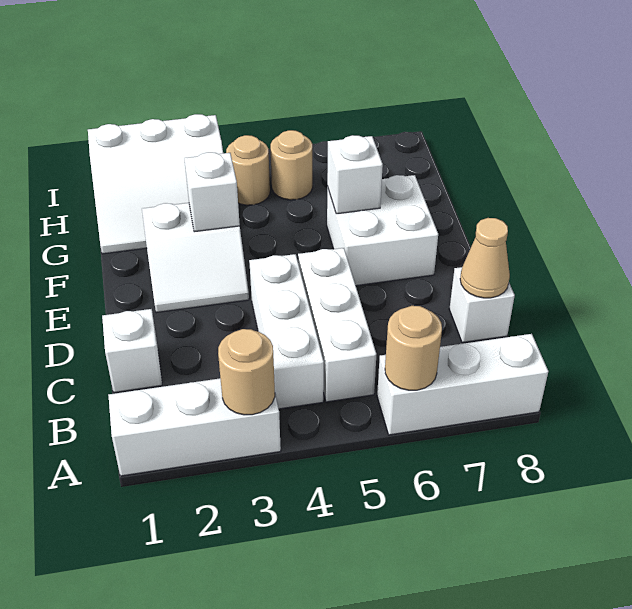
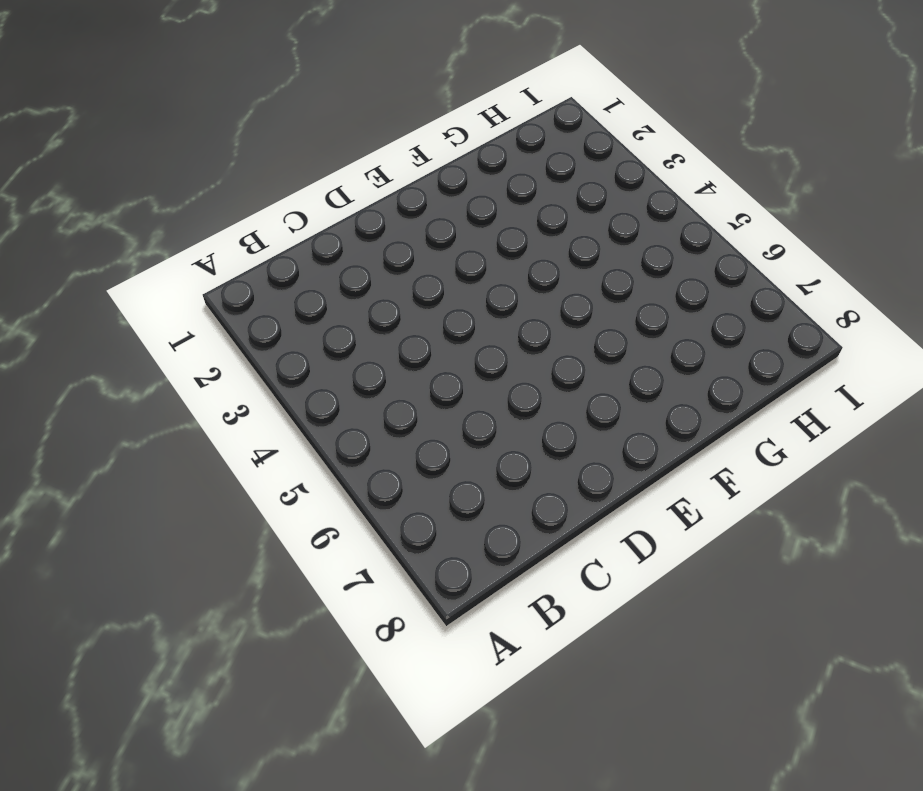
none -> white 1x3 brick [108,378,281,476]
none -> white 1x3 brick [377,334,548,435]
none -> white 1x3 brick [249,254,324,409]

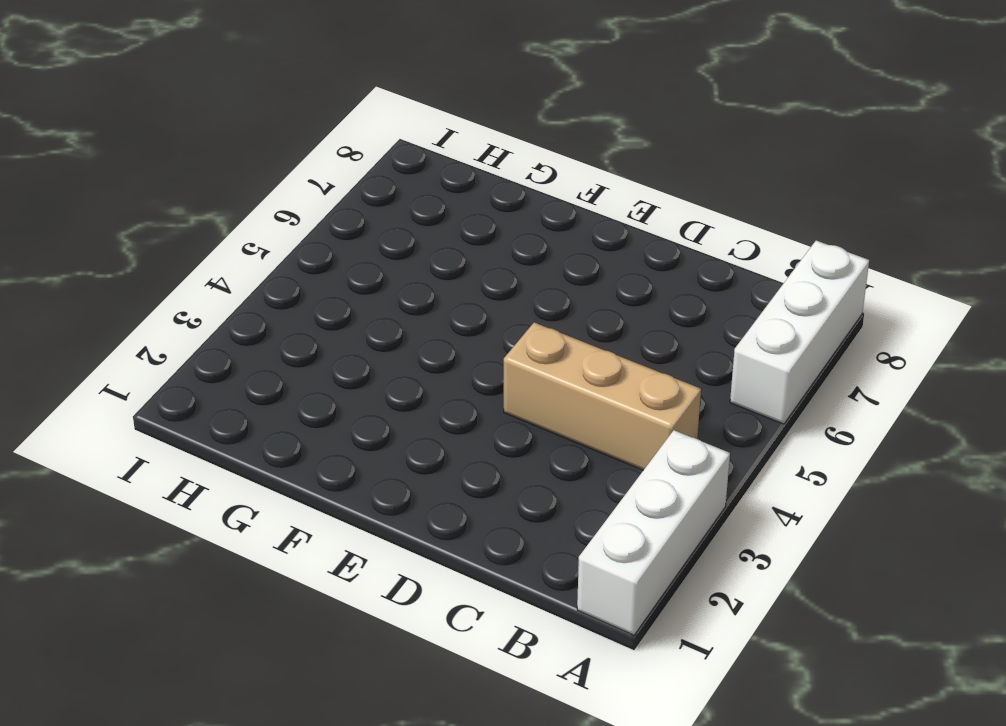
tan 1x3 brick [504,322,701,470] -> white 1x3 brick [249,254,324,409]
none -> white 1x3 brick [298,248,377,402]
none -> white 1x1 brick [102,309,162,393]
none -> white 1x1 brick [449,267,515,343]

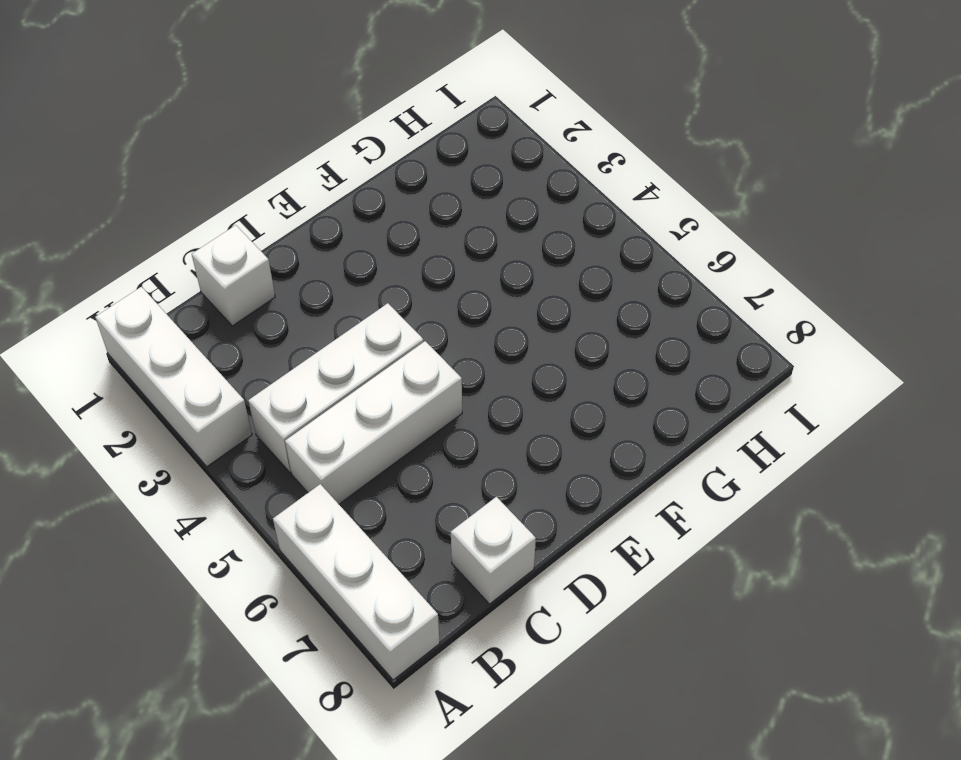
none -> white 2x2 slope [142,203,249,313]
none -> white 2x2 brick [327,175,438,286]
none -> white 3x3 slope [88,114,223,254]

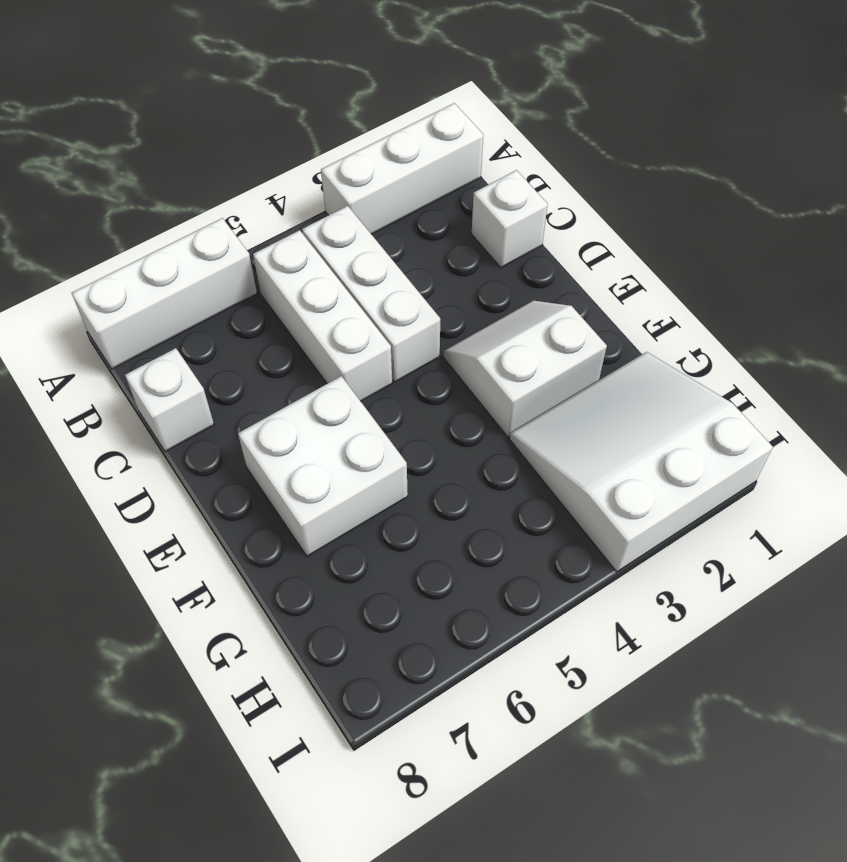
none -> tan 1x1 round brick [226,135,270,205]
none -> tan 1x1 round brick [271,130,313,200]
none -> tan 1x1 round brick [218,329,275,415]

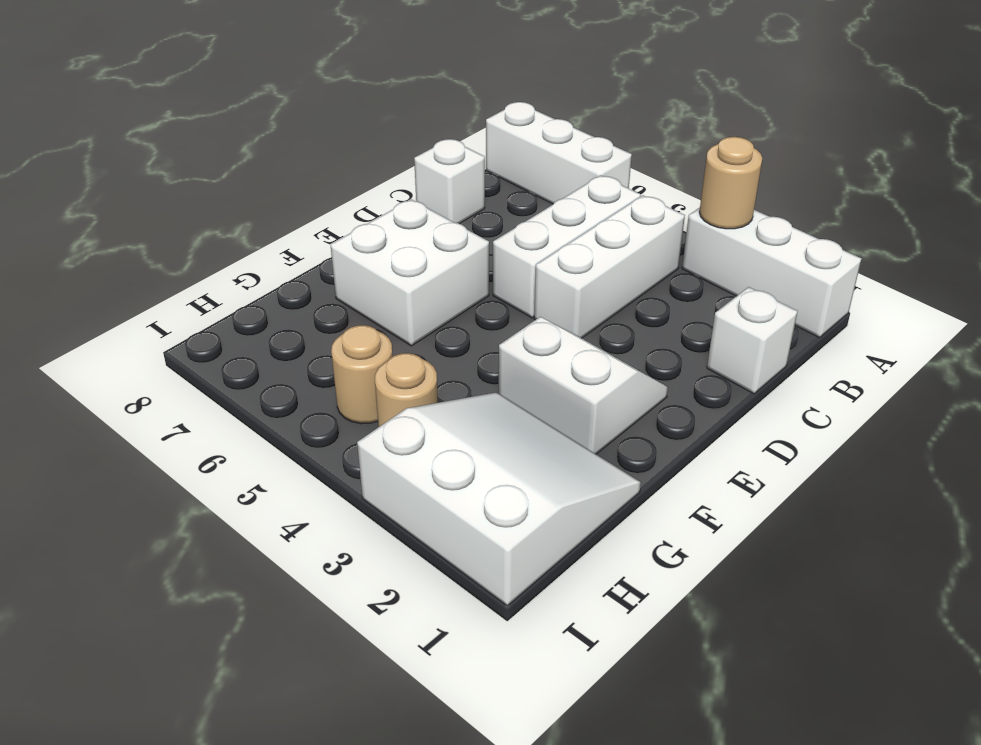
none -> tan 1x1 round brick [385,306,442,390]
none -> tan 1x1 cone [460,218,510,298]
none -> white 1x1 brick [184,152,240,232]

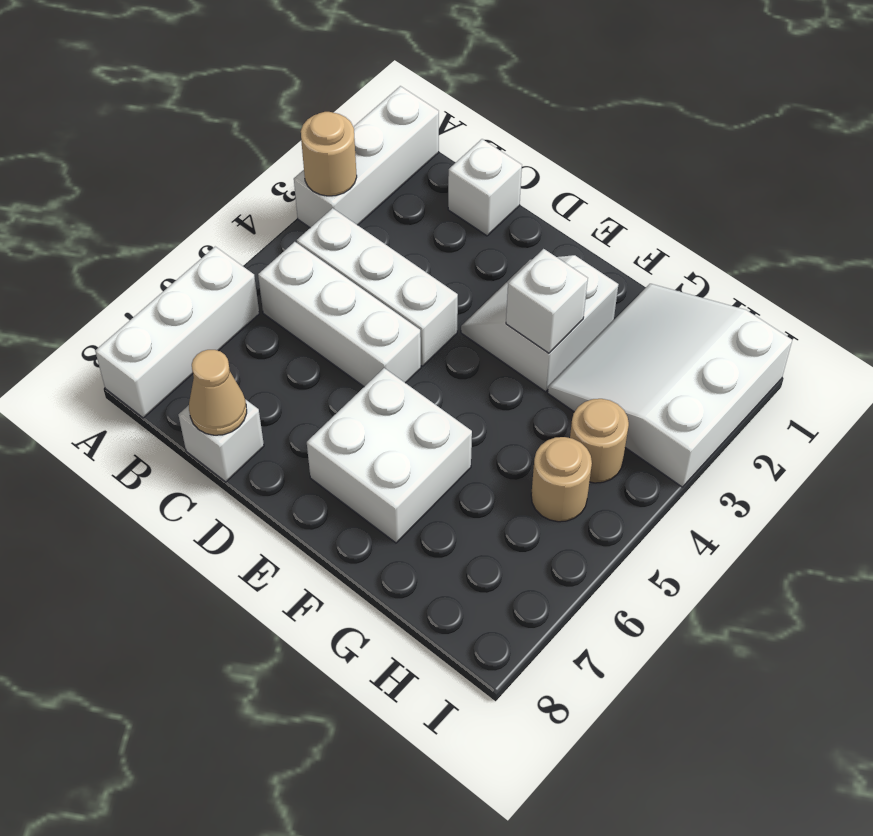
none -> tan 1x1 round brick [385,306,442,390]
none -> white 1x1 brick [327,135,383,214]

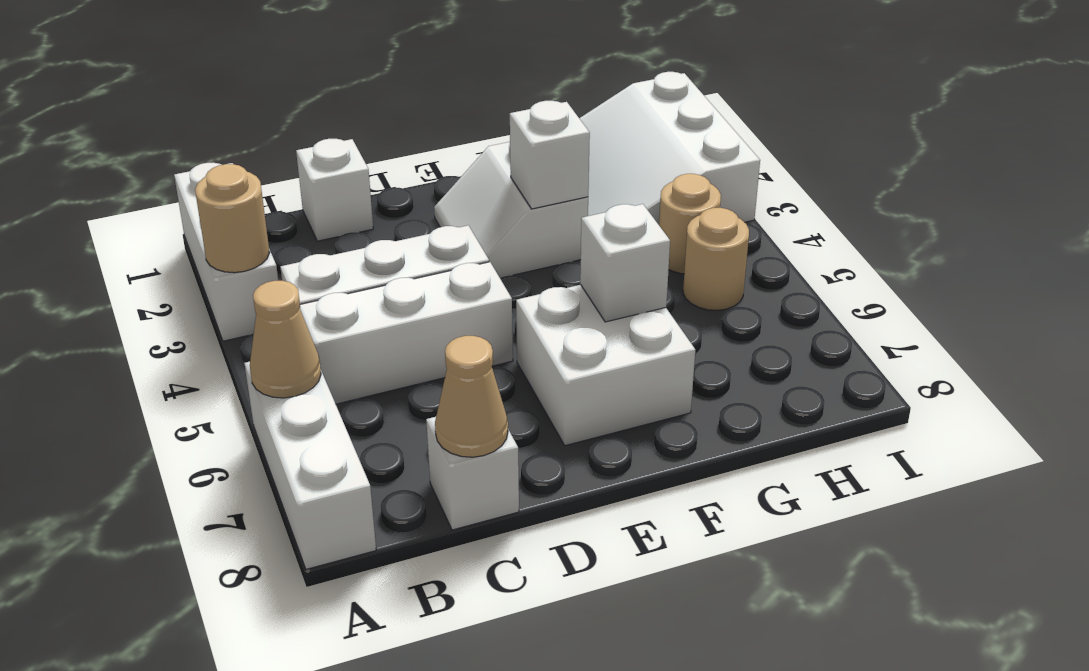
tan 1x1 cone [250,281,321,398] -> tan 1x1 round brick [385,306,442,390]

